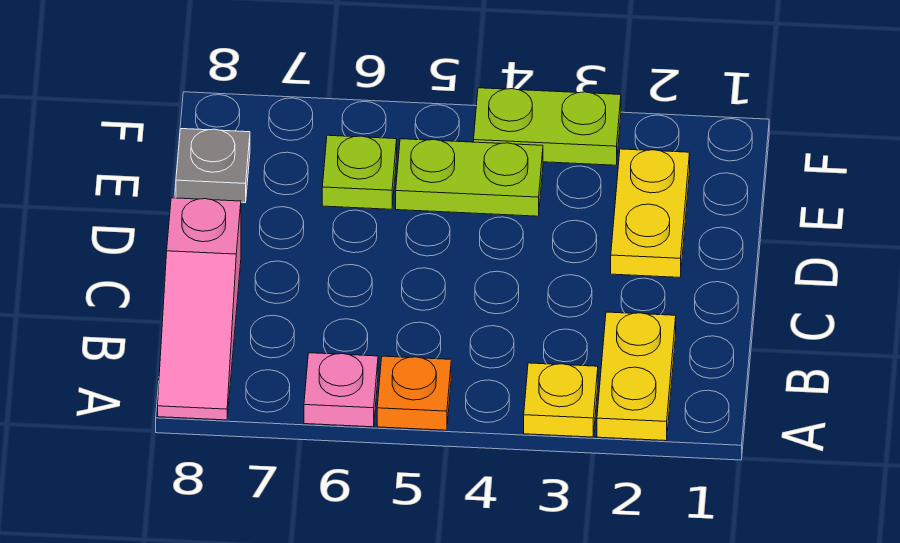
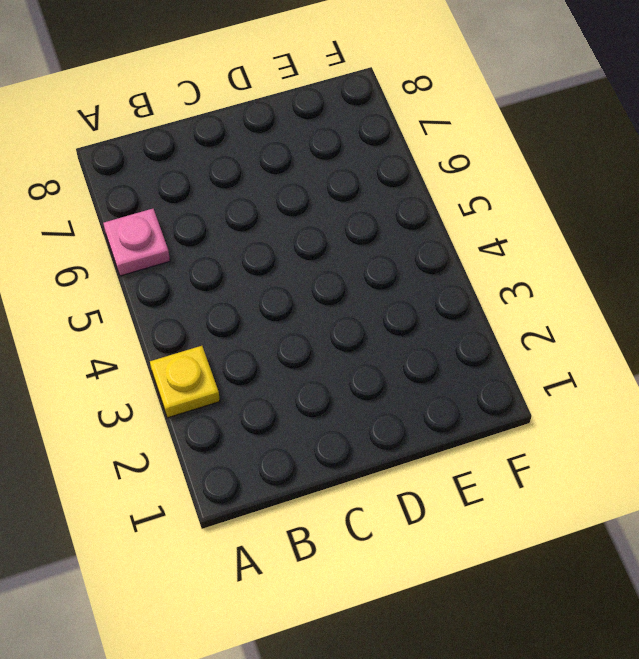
none -> yellow 1x2 plate [597,312,676,441]
none -> orange 1x1 plate [377,356,451,430]

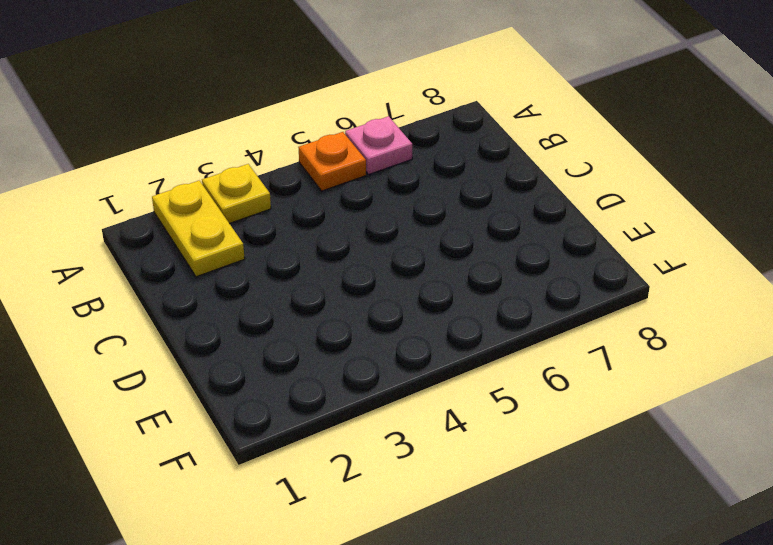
none -> pink 1x3 slope [158,198,241,420]
none -> yellow 1x2 plate [611,149,690,277]

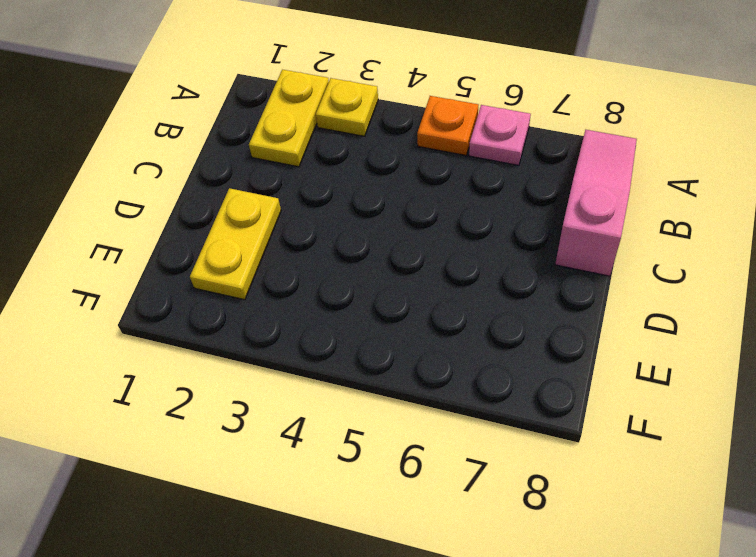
none -> lime 1x2 plate [396,139,543,216]
none -> lime 1x1 plate [322,135,397,209]

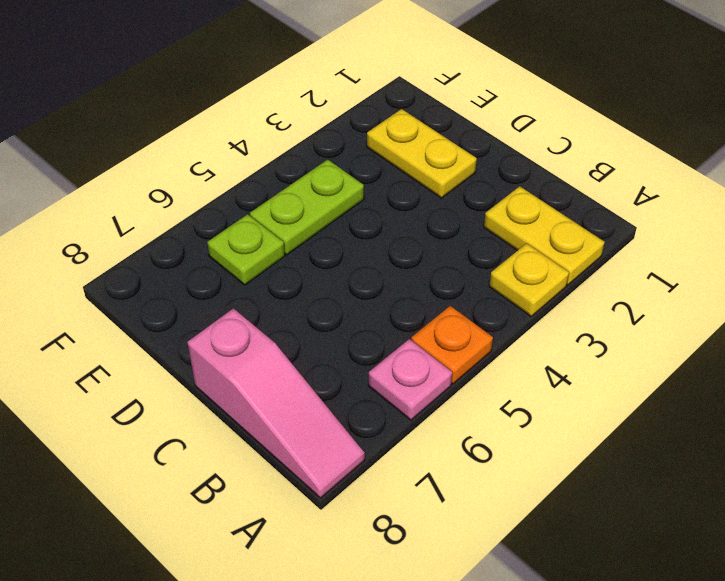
none -> grey 1x1 plate [176,129,250,203]
none -> lime 1x2 plate [474,88,621,165]

